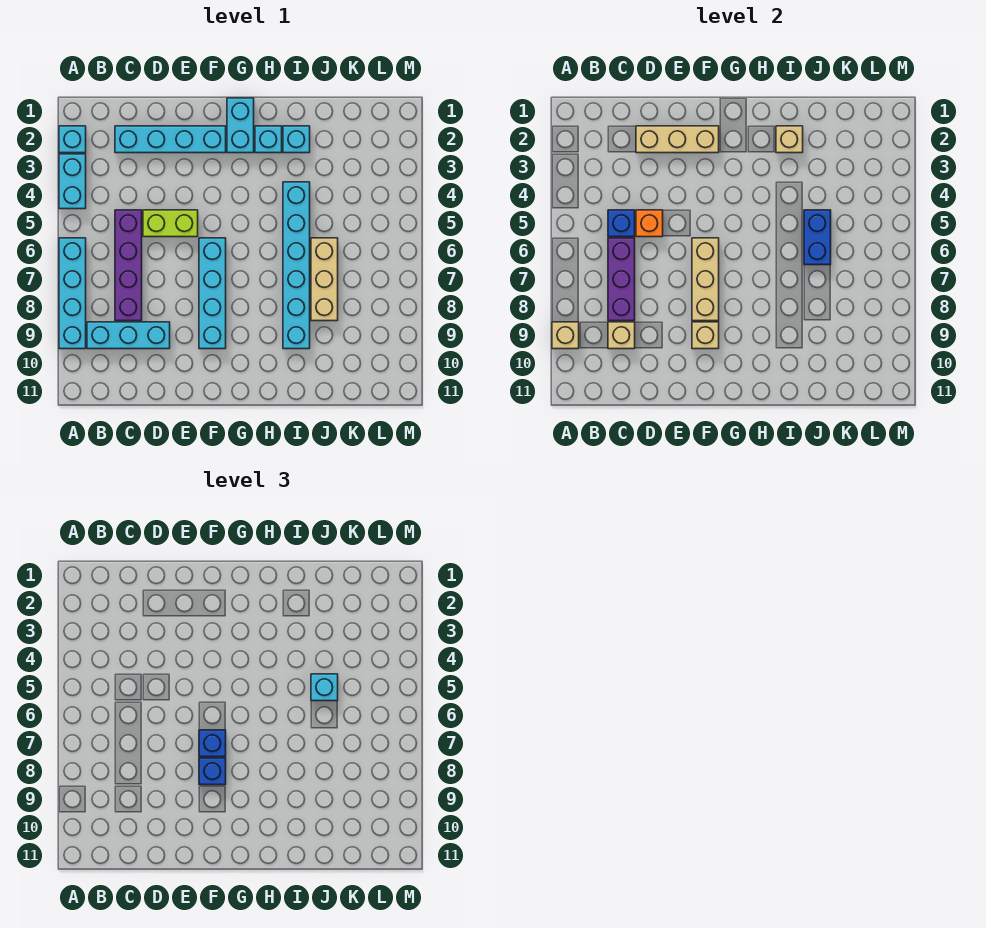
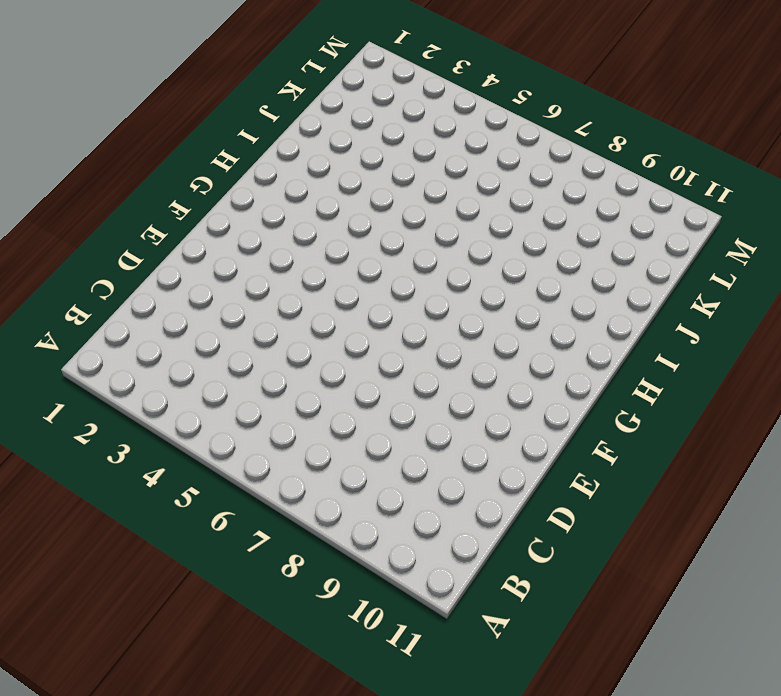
none -> cyan 1x1 brick [59,126,86,153]
none -> cyan 1x2 brick [59,154,86,209]
none -> cyan 1x4 brick [59,238,86,349]

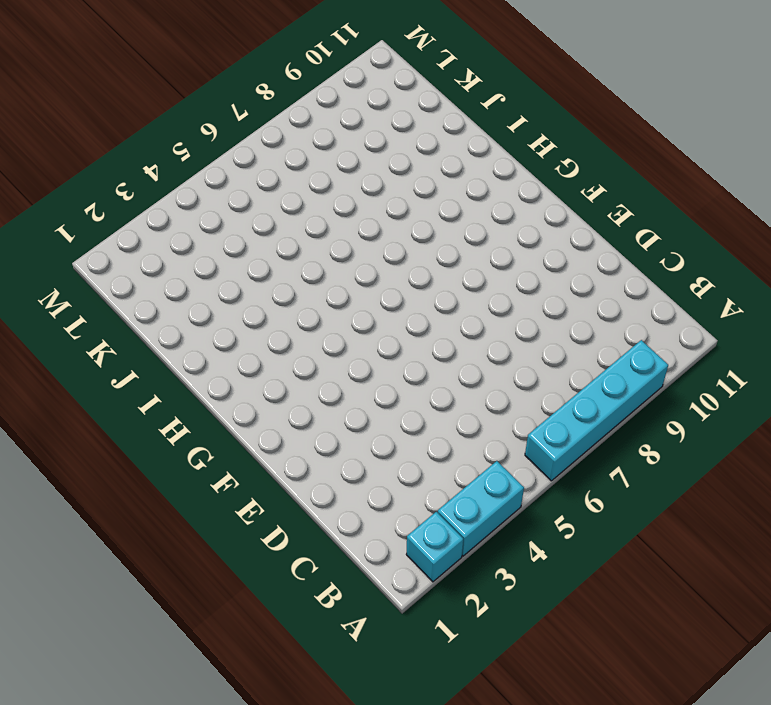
none -> cyan 1x3 brick [87,322,170,349]
none -> cyan 1x4 brick [115,126,226,153]
none -> purple 1x4 brick [115,210,142,321]

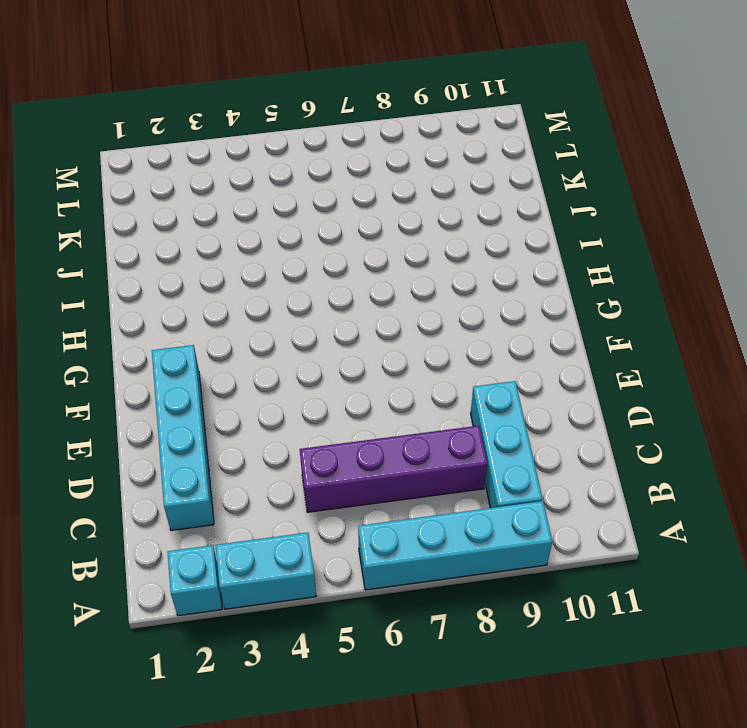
none -> lime 1x2 brick [143,210,198,237]
none -> cyan 1x4 brick [199,238,226,349]
none -> cyan 1x2 brick [227,98,254,153]

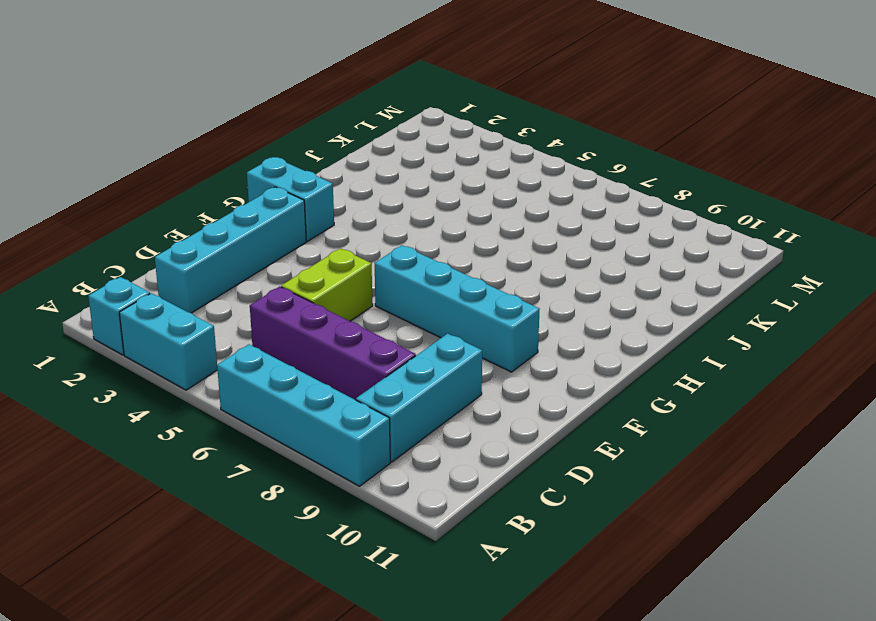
none -> cyan 1x1 brick [255,126,282,153]
none -> cyan 1x1 brick [283,126,310,153]
none -> cyan 1x6 brick [283,182,310,349]

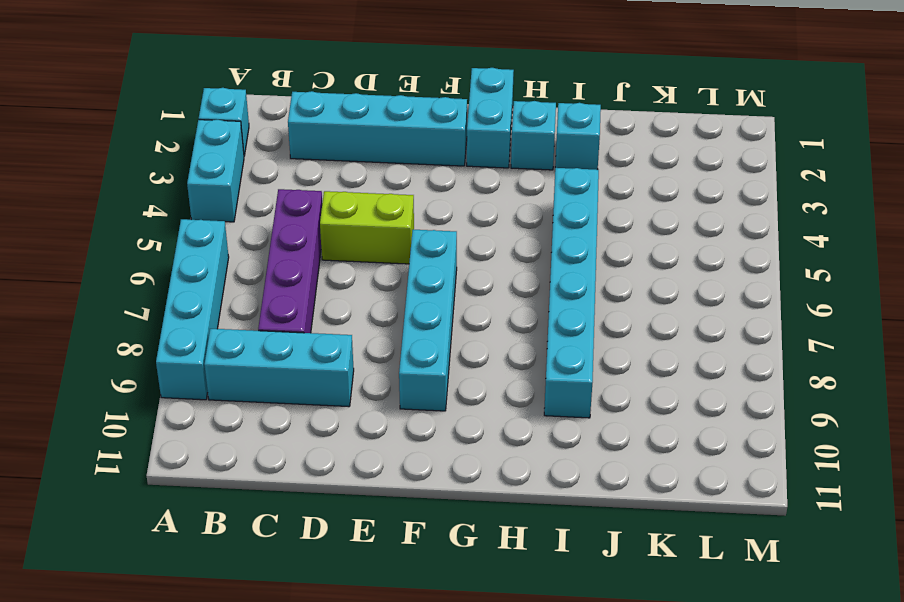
none -> tan 1x3 brick [311,238,338,321]
none -> tan 1x1 brick [552,322,579,349]
none -> blue 1x1 brick [608,210,635,237]

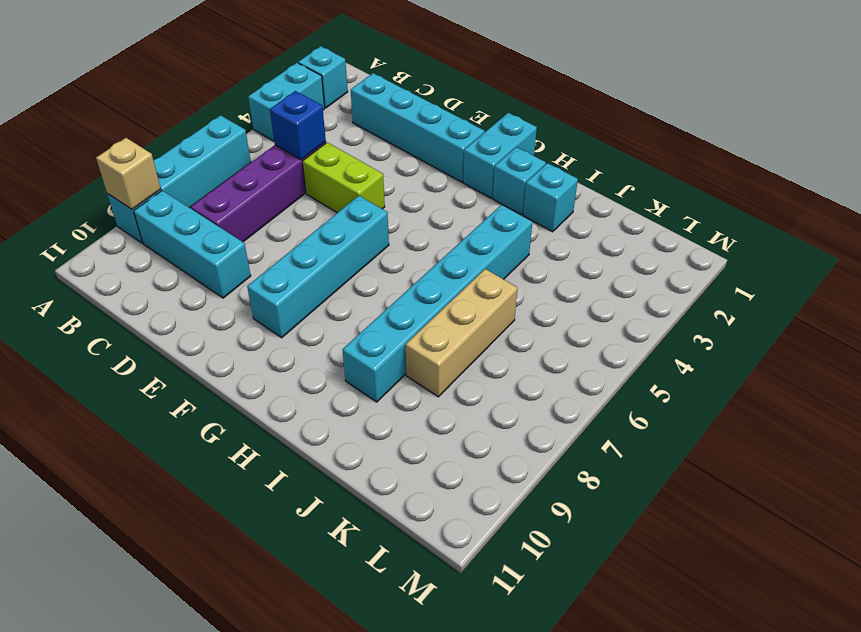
none -> purple 1x3 brick [608,238,635,321]
none -> tan 1x1 brick [608,322,635,349]
none -> tan 1x3 brick [636,126,719,153]

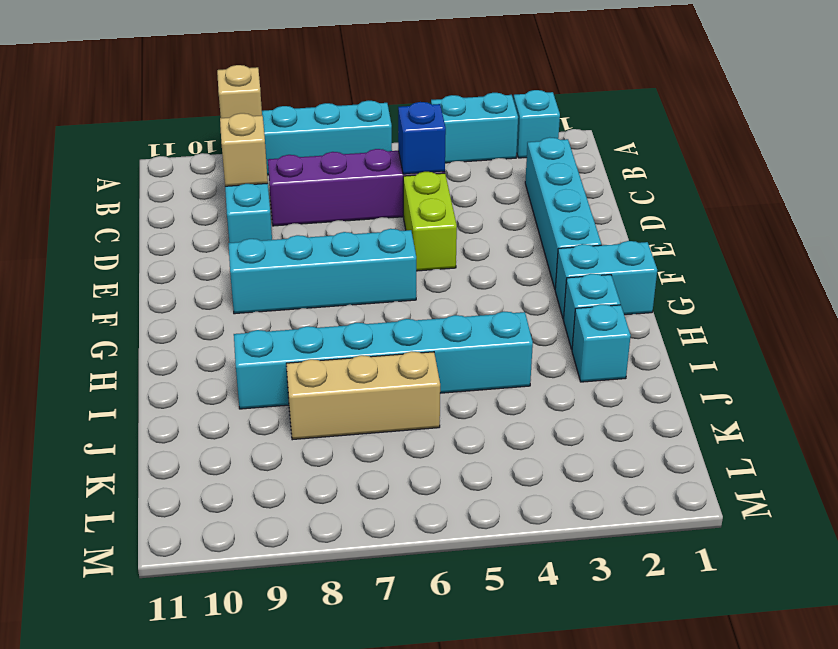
none -> purple 1x3 brick [608,238,635,321]
none -> tan 1x3 brick [636,126,719,153]
none -> orange 1x1 brick [636,210,663,237]

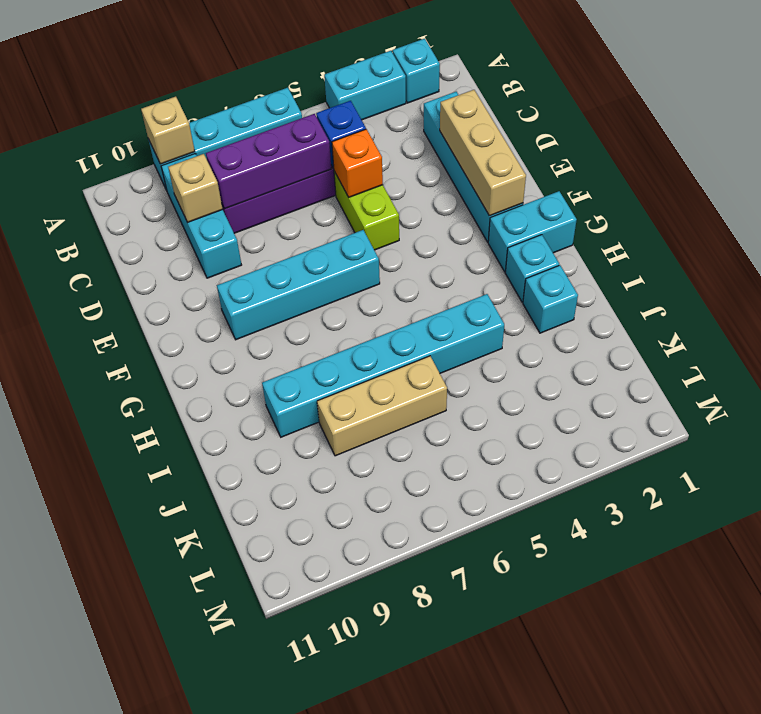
none -> tan 1x3 brick [692,238,719,321]
none -> tan 1x1 brick [692,322,719,349]
none -> tan 1x1 brick [776,126,803,153]

